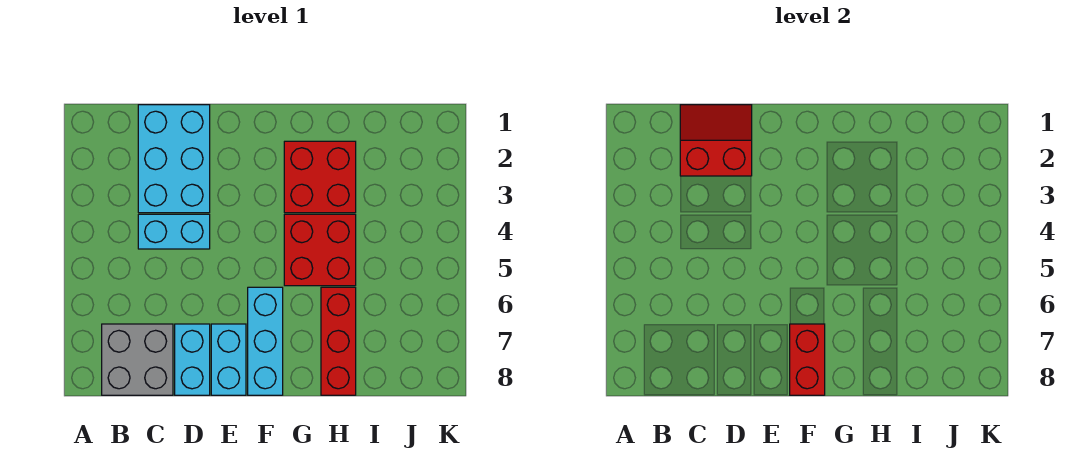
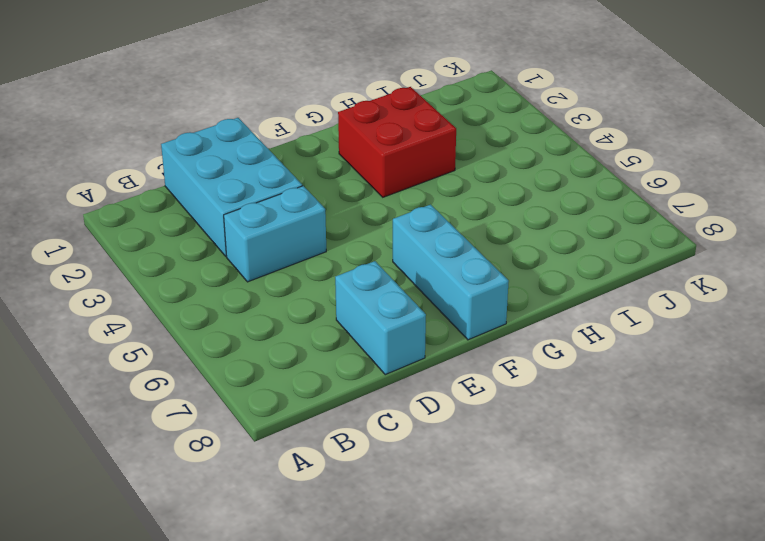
none -> grey 2x2 brick [102,324,173,395]
none -> cyan 1x2 brick [211,324,246,395]

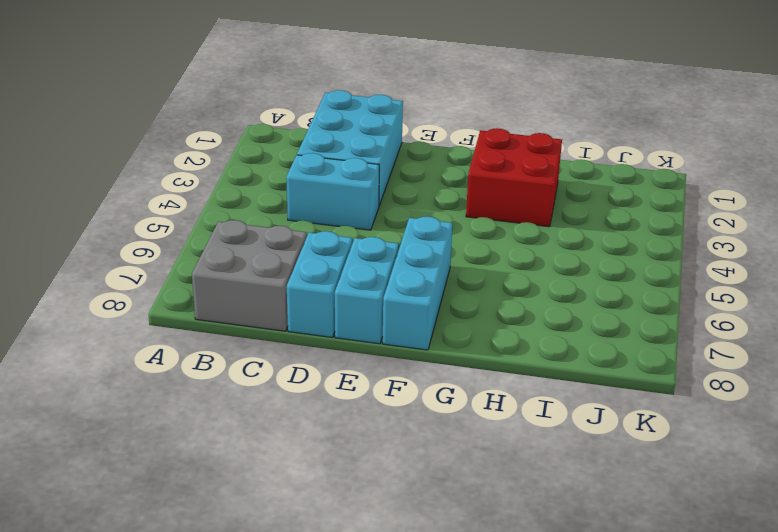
none -> red 2x2 brick [284,214,356,286]
none -> red 1x3 brick [321,287,356,395]

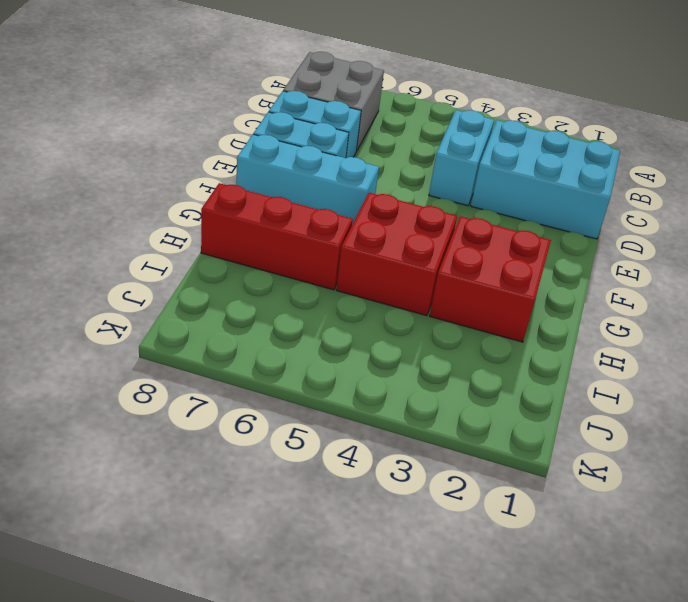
none -> red 2x2 slope [680,105,752,176]
none -> red 1x2 brick [790,324,825,395]

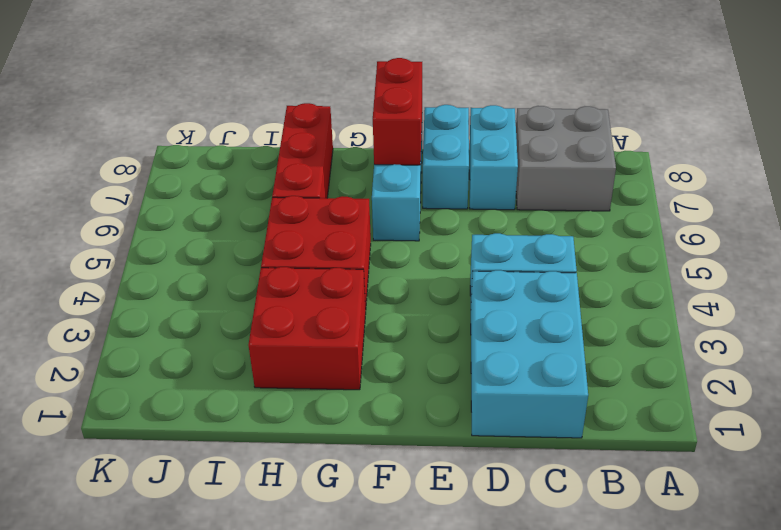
none -> red 2x2 slope [680,105,752,176]

